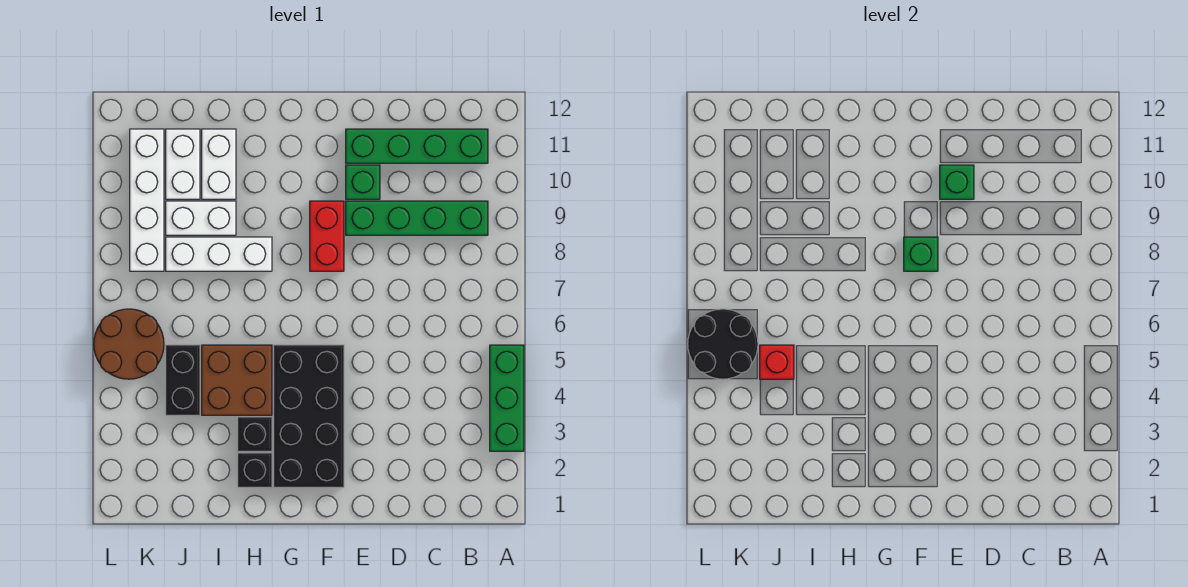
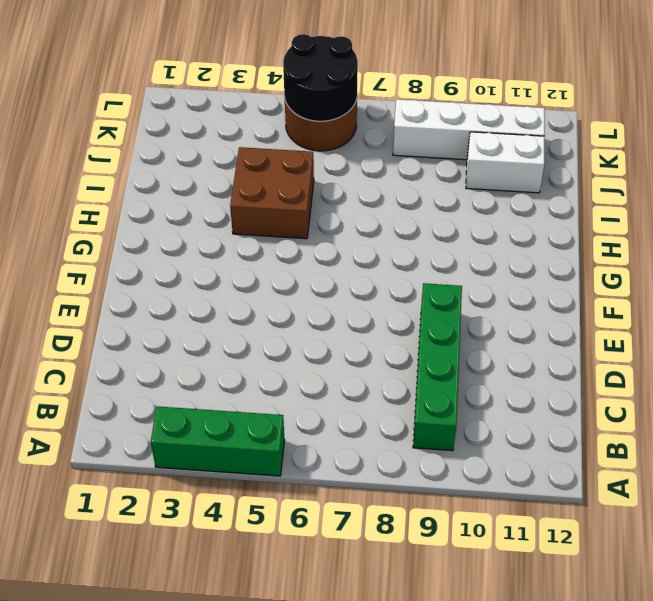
none -> green 1x4 brick [346,129,488,163]
none -> green 1x1 brick [346,165,380,199]
none -> black 2x4 brick [274,345,344,487]

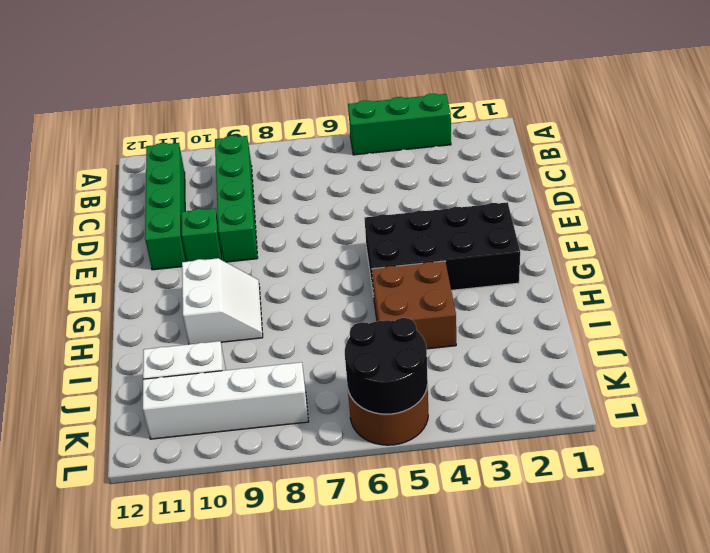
white 2x2 slope [182,258,263,344] -> none
none -> red 1x2 brick [310,201,344,271]
none -> black 1x1 brick [238,453,272,487]
none -> black 1x1 brick [238,417,272,451]

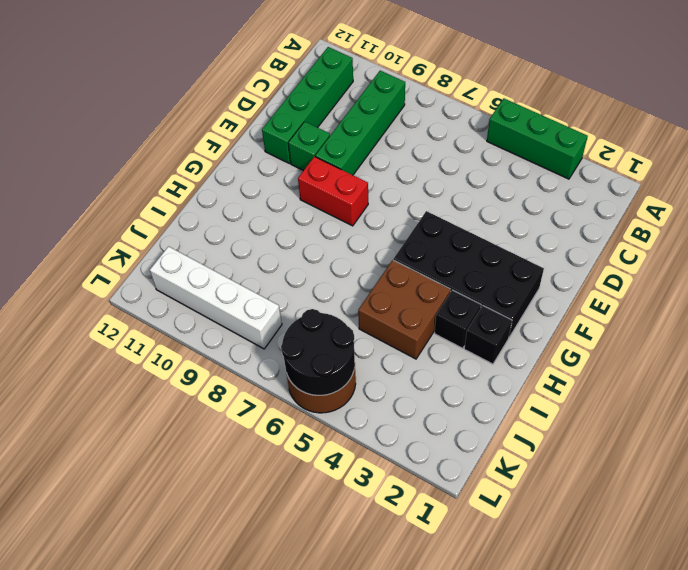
none -> white 1x3 brick [166,237,272,271]
none -> white 1x2 brick [166,201,236,235]
none -> white 1x2 brick [202,129,236,199]

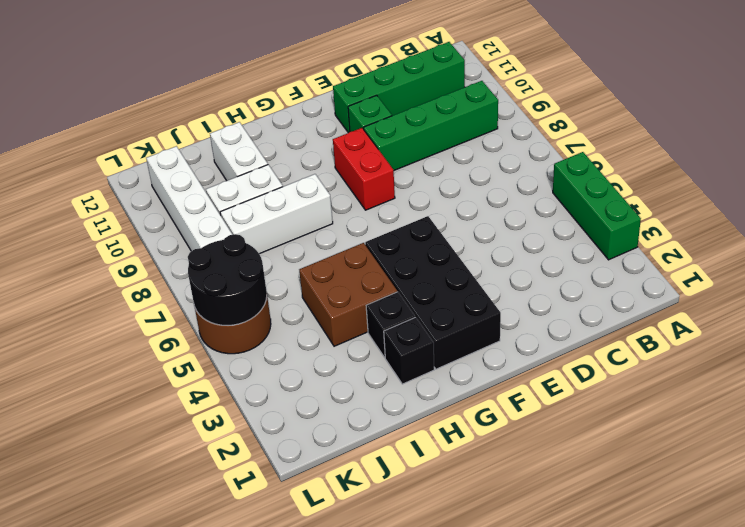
none -> black 1x2 brick [166,345,200,415]
none -> white 1x2 brick [166,129,200,199]
none -> green 1x1 brick [940,165,974,199]

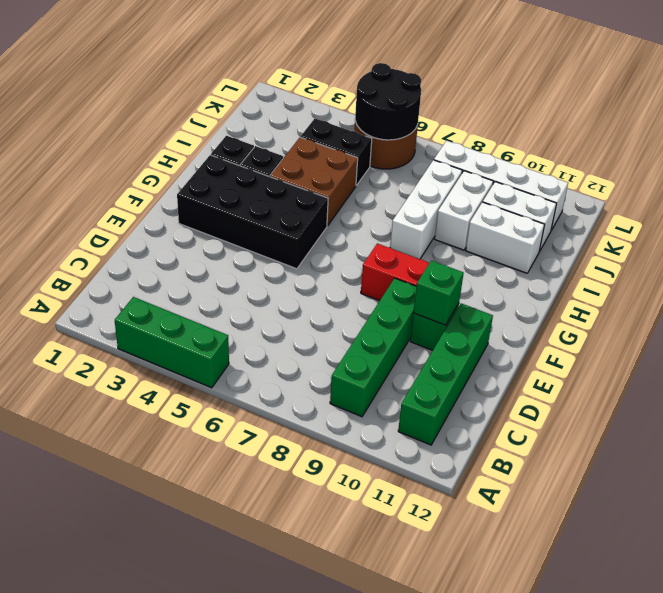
none -> green 1x1 brick [904,237,938,271]
none -> red 1x1 brick [760,345,794,379]

